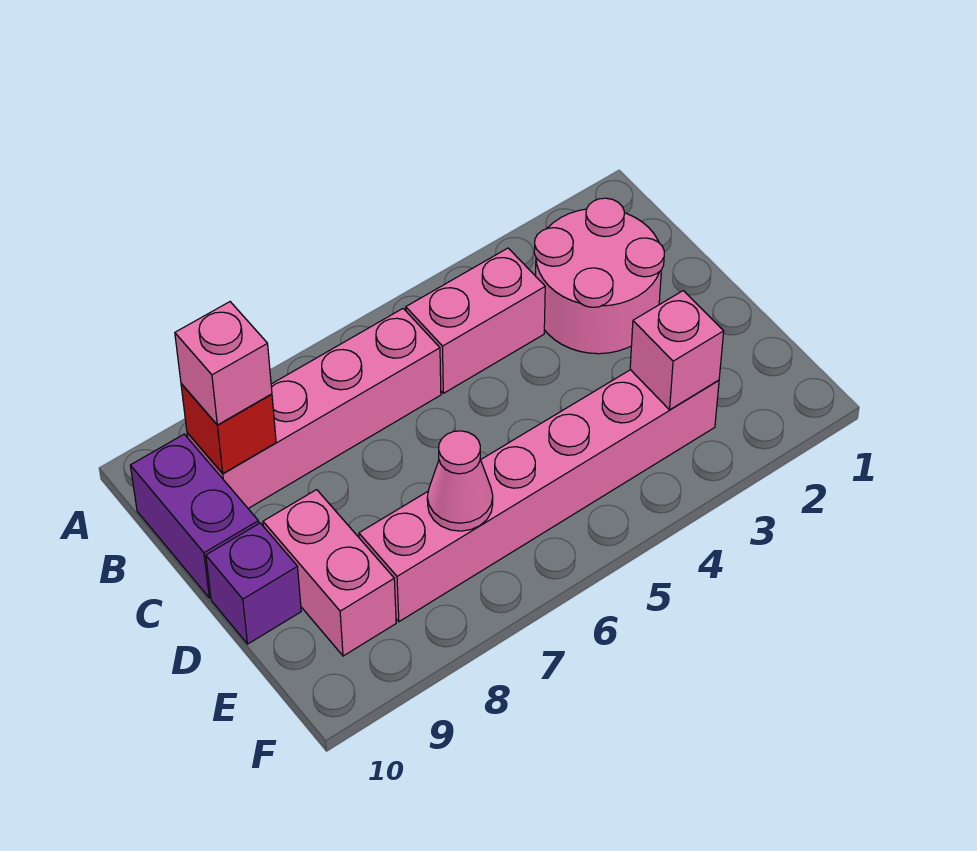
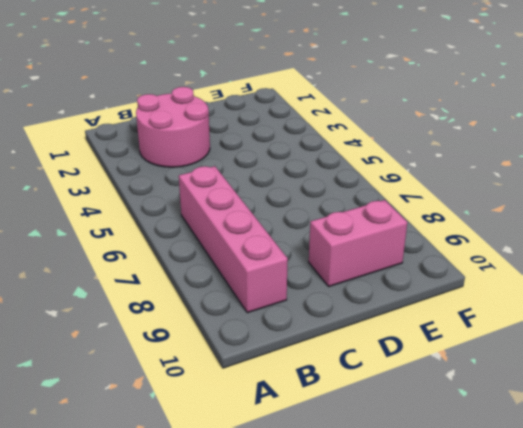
none -> pink 1x2 brick [406,248,545,393]
none -> purple 1x2 brick [130,434,259,598]

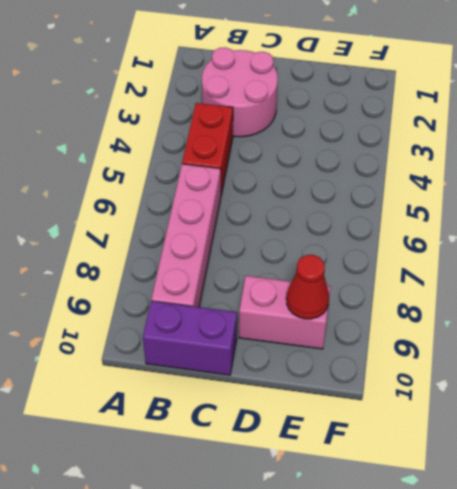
red 1x2 brick [182,103,233,195] -> pink 1x2 brick [406,248,545,393]
red 1x1 cone [286,255,329,319] -> none
none -> purple 1x1 brick [206,523,301,644]
none -> pink 1x6 brick [359,370,719,622]

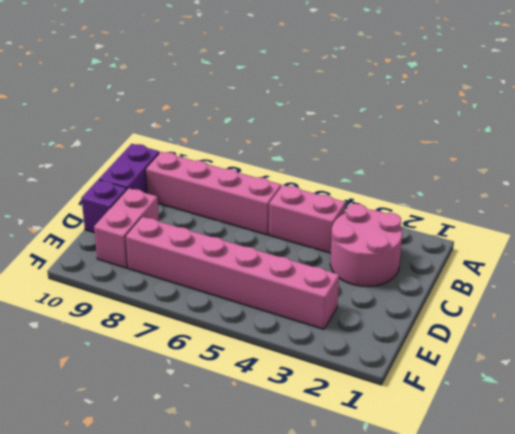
none -> red 1x1 brick [181,384,276,473]
none -> pink 1x1 brick [630,291,724,410]

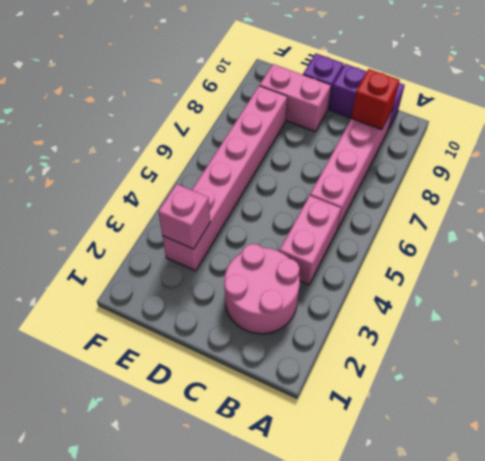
none -> pink 1x1 cone [427,431,493,531]
none -> pink 1x1 brick [175,302,272,425]

